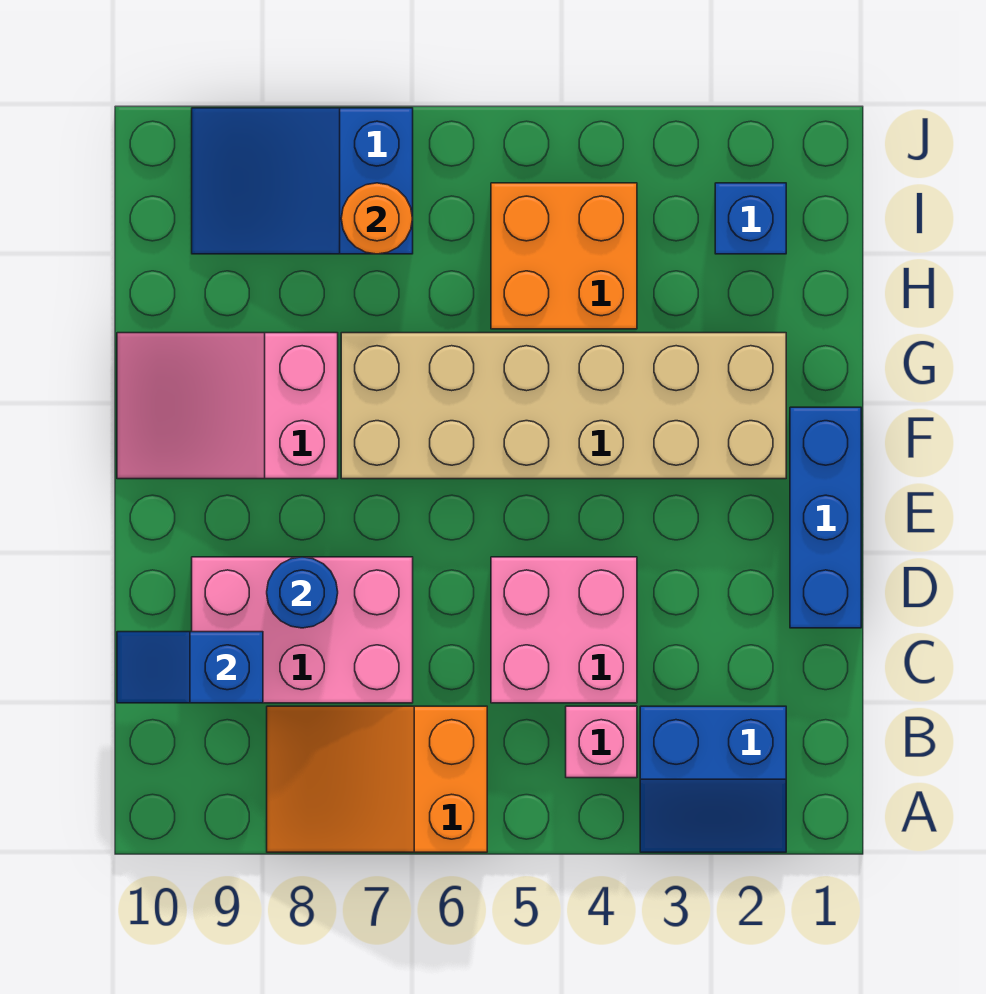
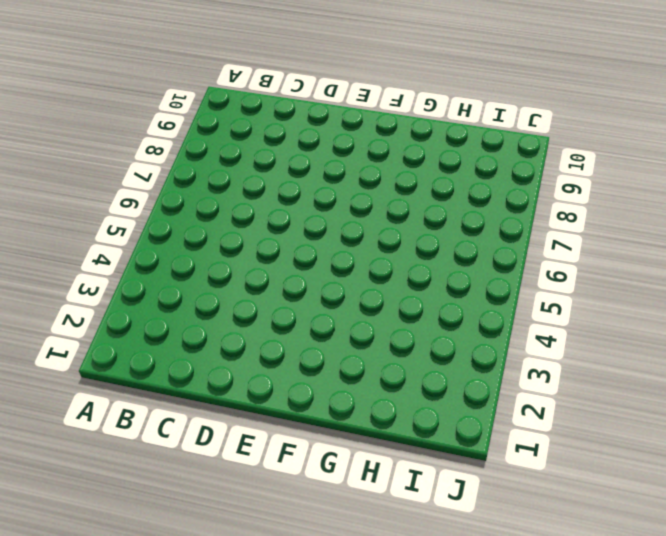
none -> blue 2x2 slope [640,706,786,852]
none -> orange 2x3 slope [267,706,487,852]
none -> pink 1x1 brick [566,706,637,778]

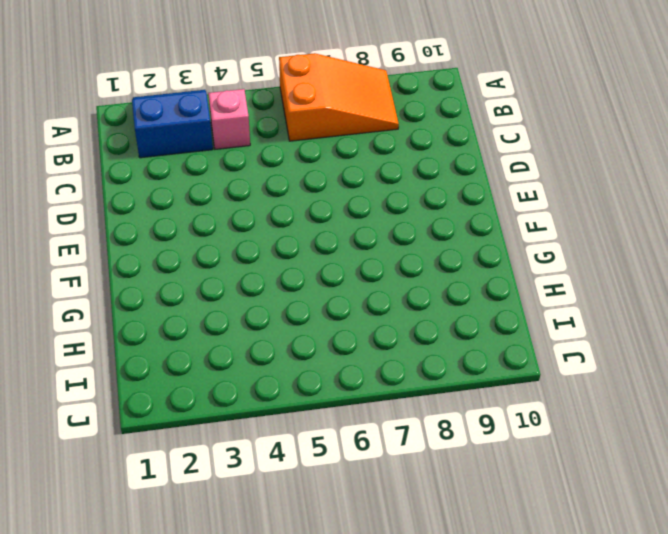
none -> pink 2x2 brick [491,557,637,703]
none -> pink 2x3 brick [192,557,413,703]
none -> blue 1x3 brick [790,407,861,628]

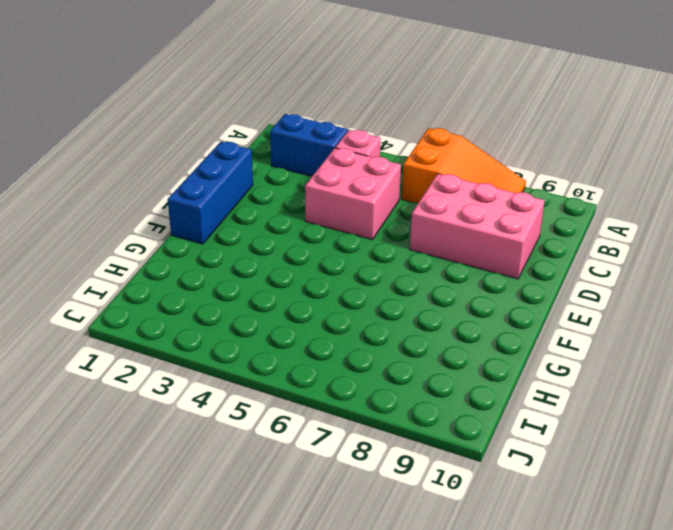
none -> tan 2x6 brick [341,333,786,479]
none -> pink 2x3 slope [117,333,338,479]
none -> orange 2x2 brick [491,183,637,329]

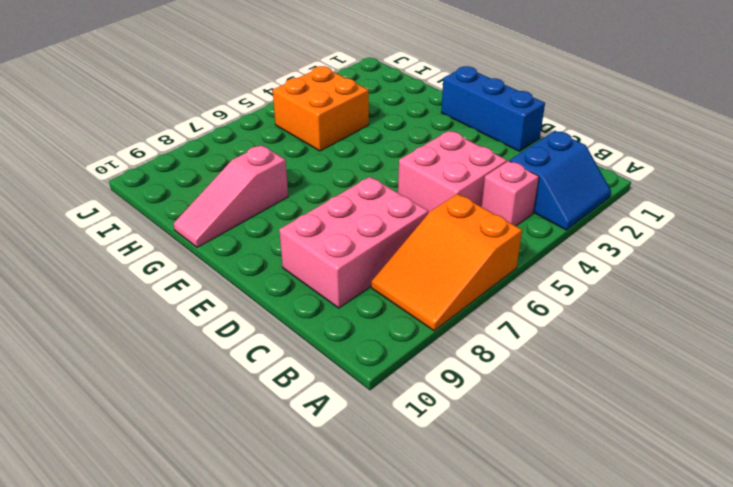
pink 1x3 slope [173,145,288,247] -> pink 2x3 slope [117,333,338,479]
none -> tan 2x6 brick [341,333,786,479]
none -> blue 1x1 brick [715,183,786,254]
none -> blue 2x3 slope [192,108,413,254]

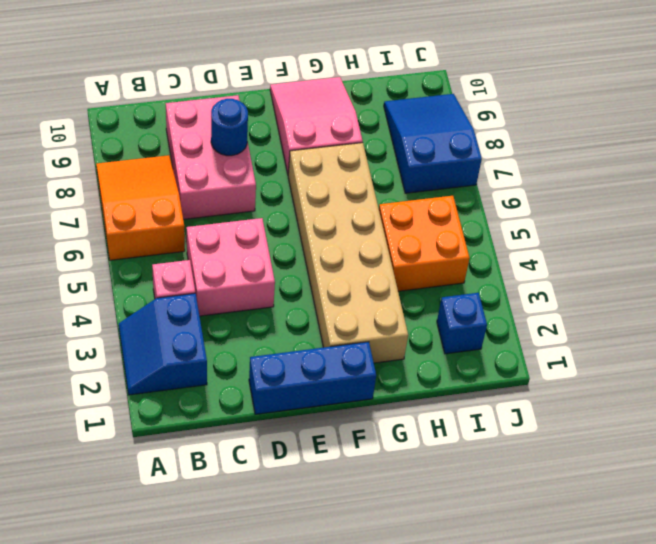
none -> blue 1x2 slope [117,632,263,703]
none -> orange 1x1 round brick [341,183,413,254]

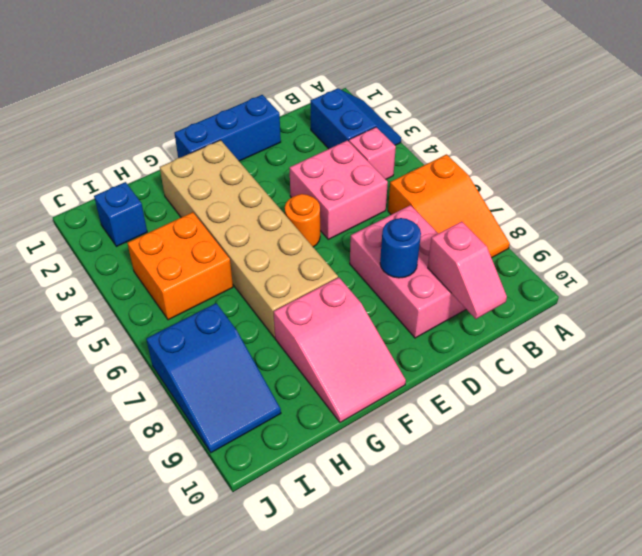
pink 1x2 slope [428,222,507,319] -> blue 1x2 slope [117,632,263,703]
orange 1x1 round brick [285,194,320,247] -> orange 1x1 round brick moved to [341,183,413,254]

